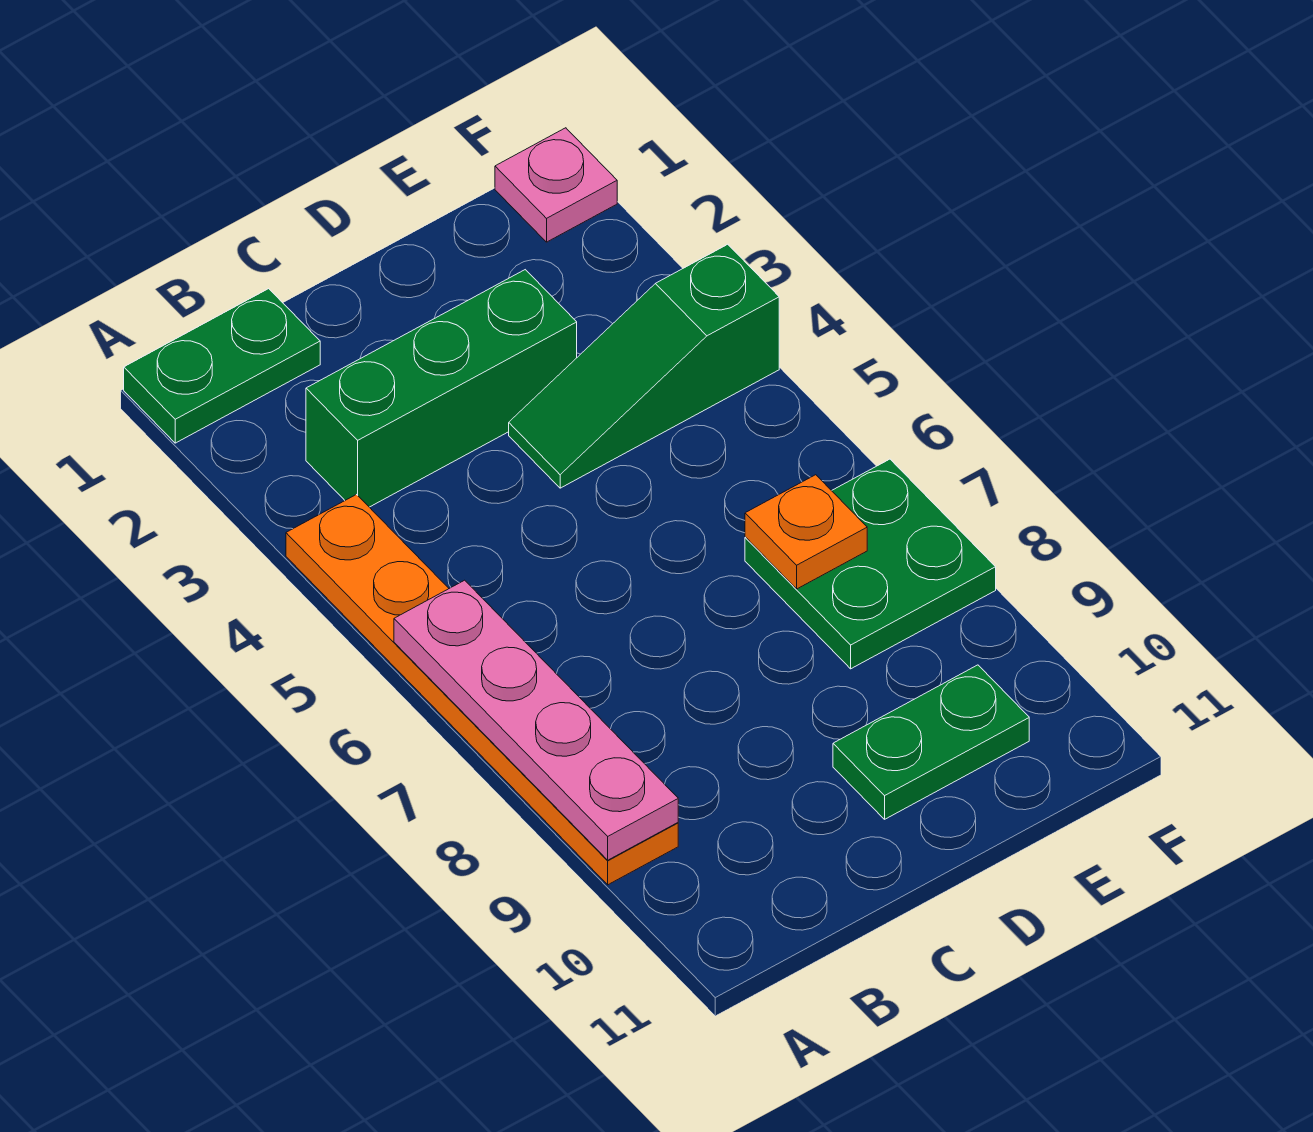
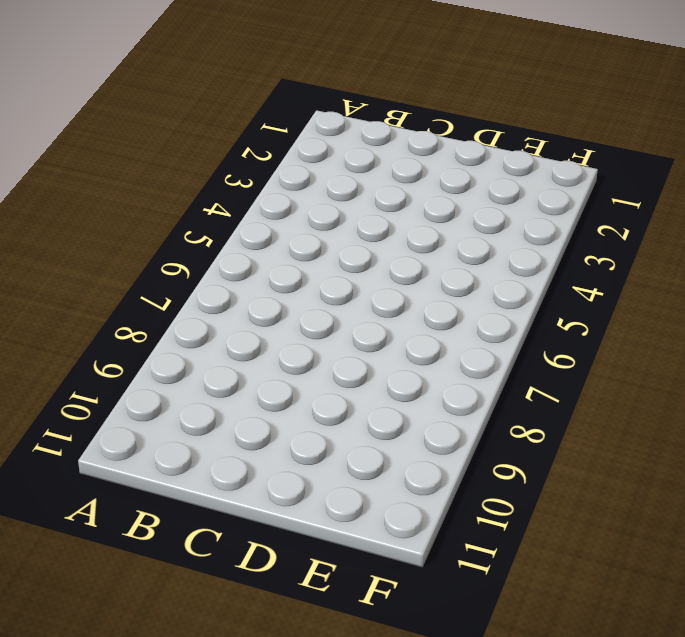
none -> green 1x2 plate [124,289,320,443]
none -> orange 1x6 plate [286,495,678,885]

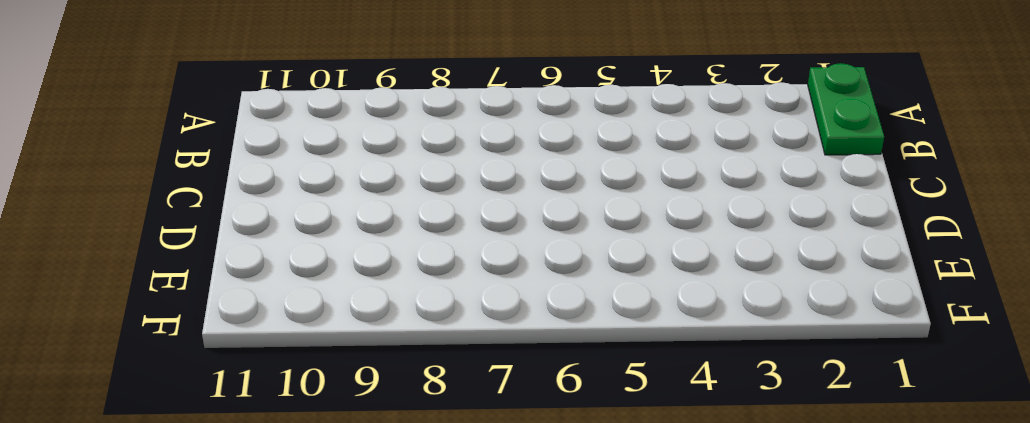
none -> orange 1x6 plate [286,495,678,885]
none -> green 1x3 brick [306,270,577,507]

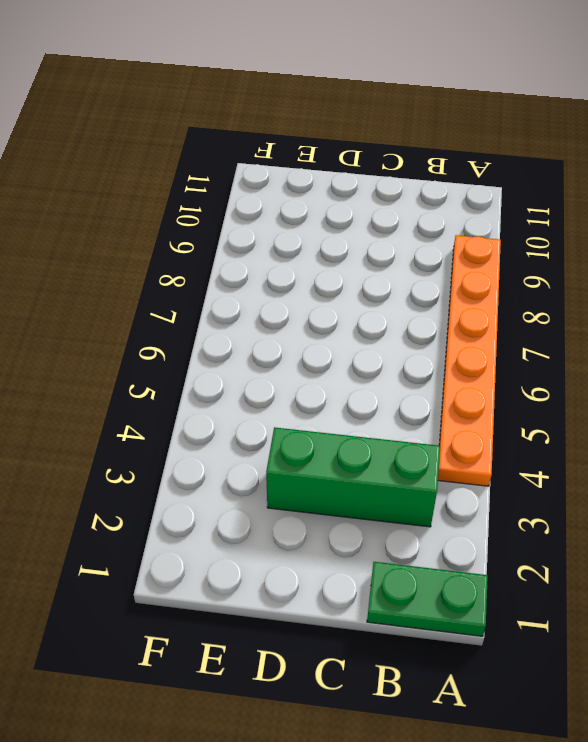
none -> green 1x3 slope [509,244,779,488]
none -> green 1x2 plate [833,665,1029,819]

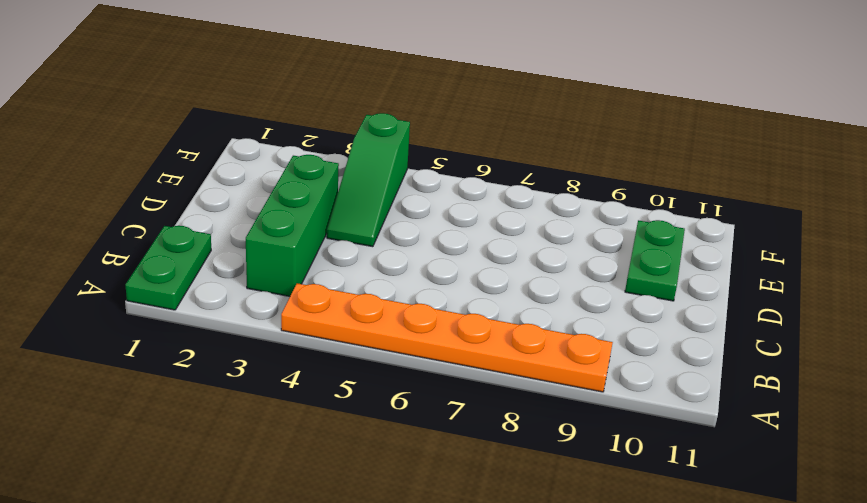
none -> green 2x2 plate [745,459,996,669]
none -> pink 1x1 plate [495,128,617,242]

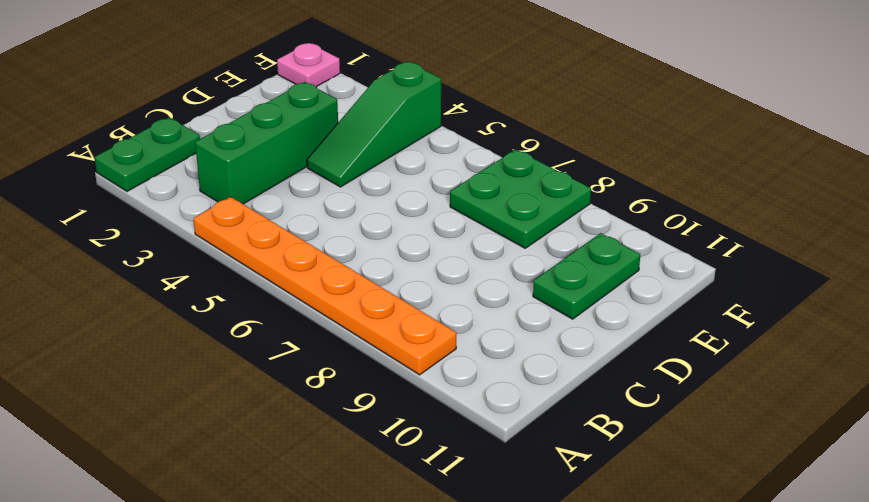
none -> pink 1x4 plate [394,580,678,860]
none -> orange 1x1 plate [745,475,867,589]

